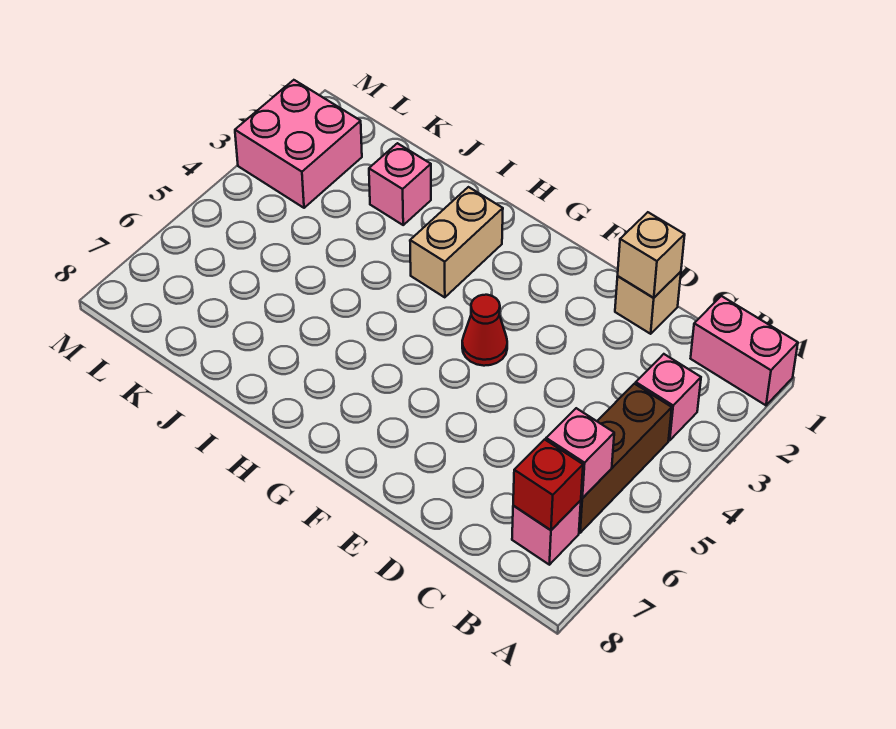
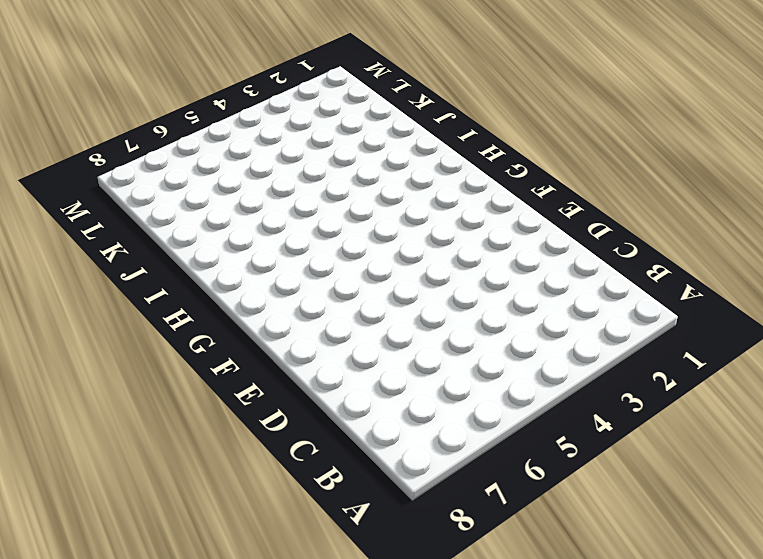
none -> pink 1x2 brick [691,296,798,405]
none -> pink 1x1 brick [636,354,701,440]
none -> brown 1x3 brick [579,384,672,533]

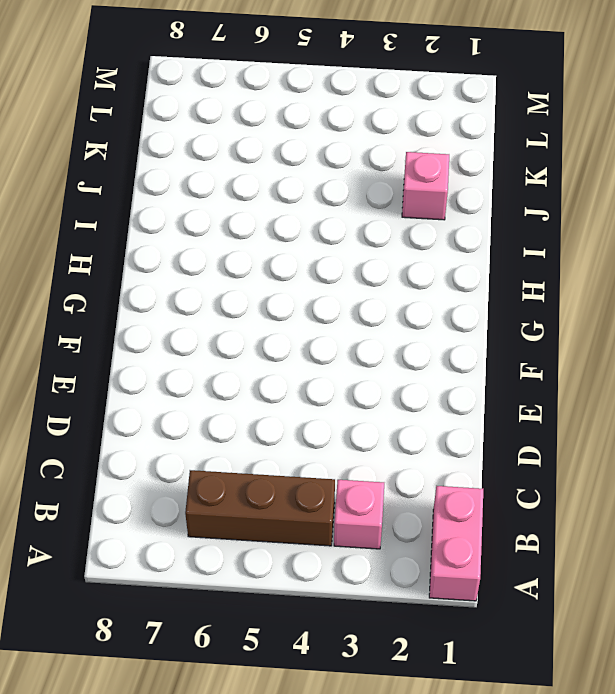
none -> pink 1x1 brick [512,500,581,565]
none -> tan 1x1 brick [615,272,681,334]
none -> red 1x1 cone [462,295,507,366]

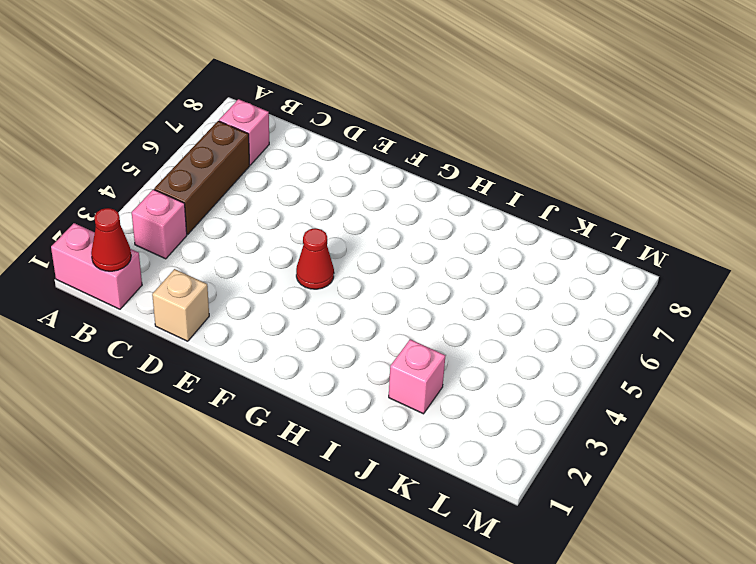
red 1x1 cone [91,208,131,271] -> none
none -> tan 1x2 brick [410,187,503,297]
none -> pink 2x2 brick [235,80,362,208]
none -> pink 1x1 brick [546,408,614,498]

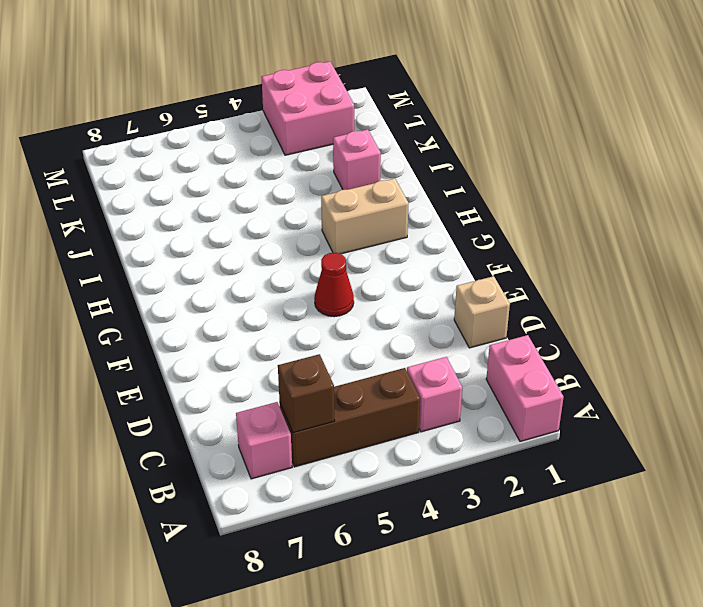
brown 1x1 brick [278,354,335,433] -> pink 1x1 brick [546,408,614,498]
none -> red 1x1 brick [513,439,583,530]
none -> tan 1x1 brick [618,212,685,298]

